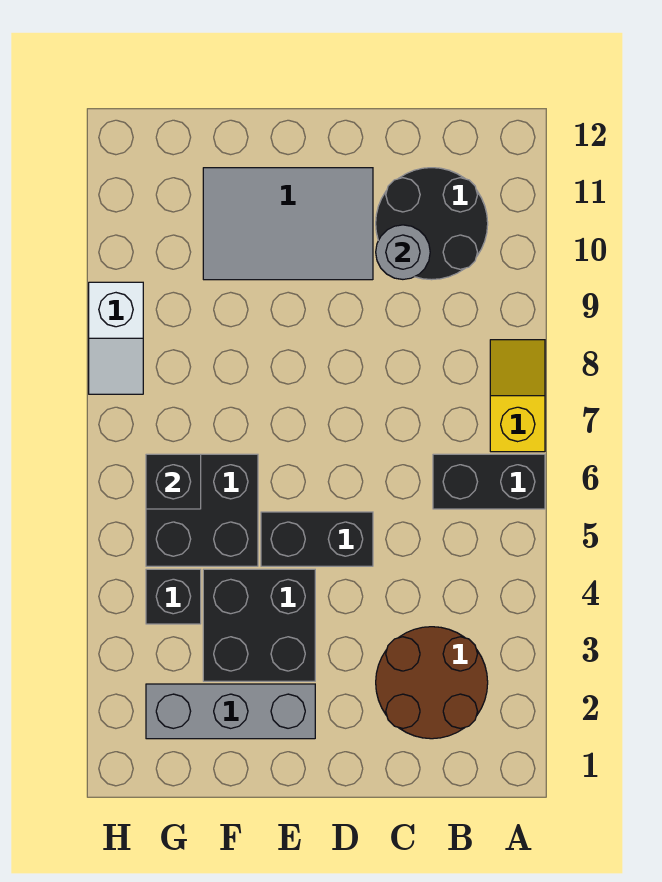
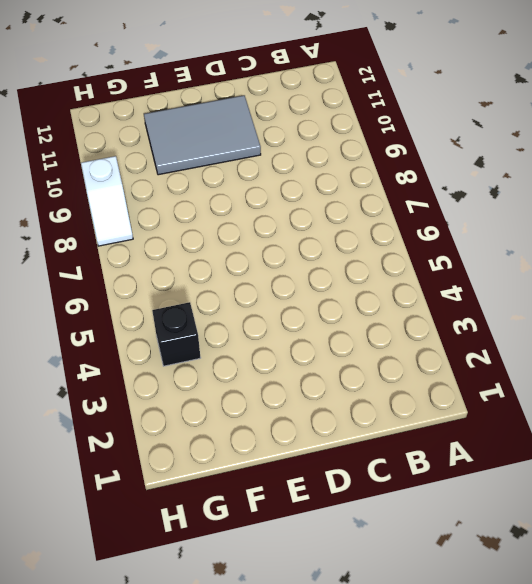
none -> black 1x2 brick [433,454,545,509]
none -> yellow 1x2 slope [490,340,545,452]
none -> brown 2x2 round brick [376,627,488,739]

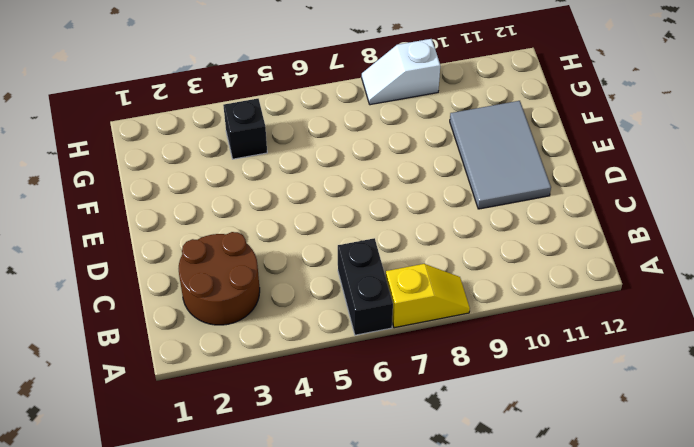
none -> black 2x2 round brick [376,168,488,280]
none -> black 1x2 brick [261,512,373,566]
none -> grey 1x3 brick [146,684,315,739]

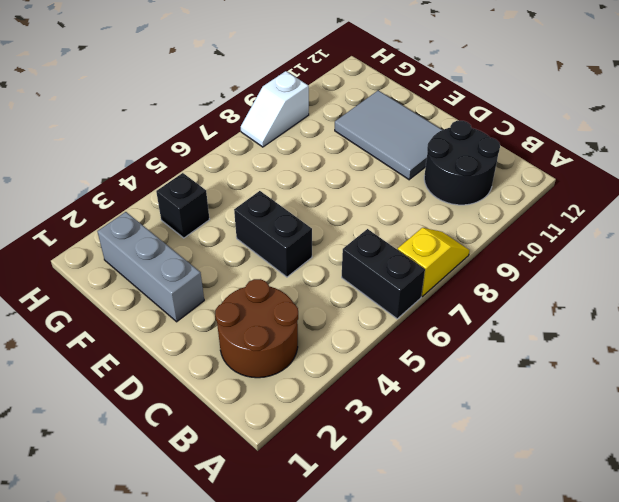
none -> black 2x2 brick [203,569,315,681]
none -> black 2x2 brick [146,454,258,566]
none -> grey 1x1 round brick [376,225,430,279]

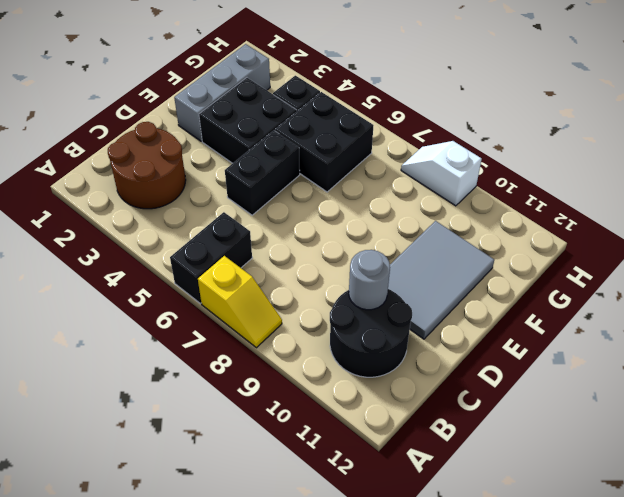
none -> black 1x1 brick [146,454,201,509]

